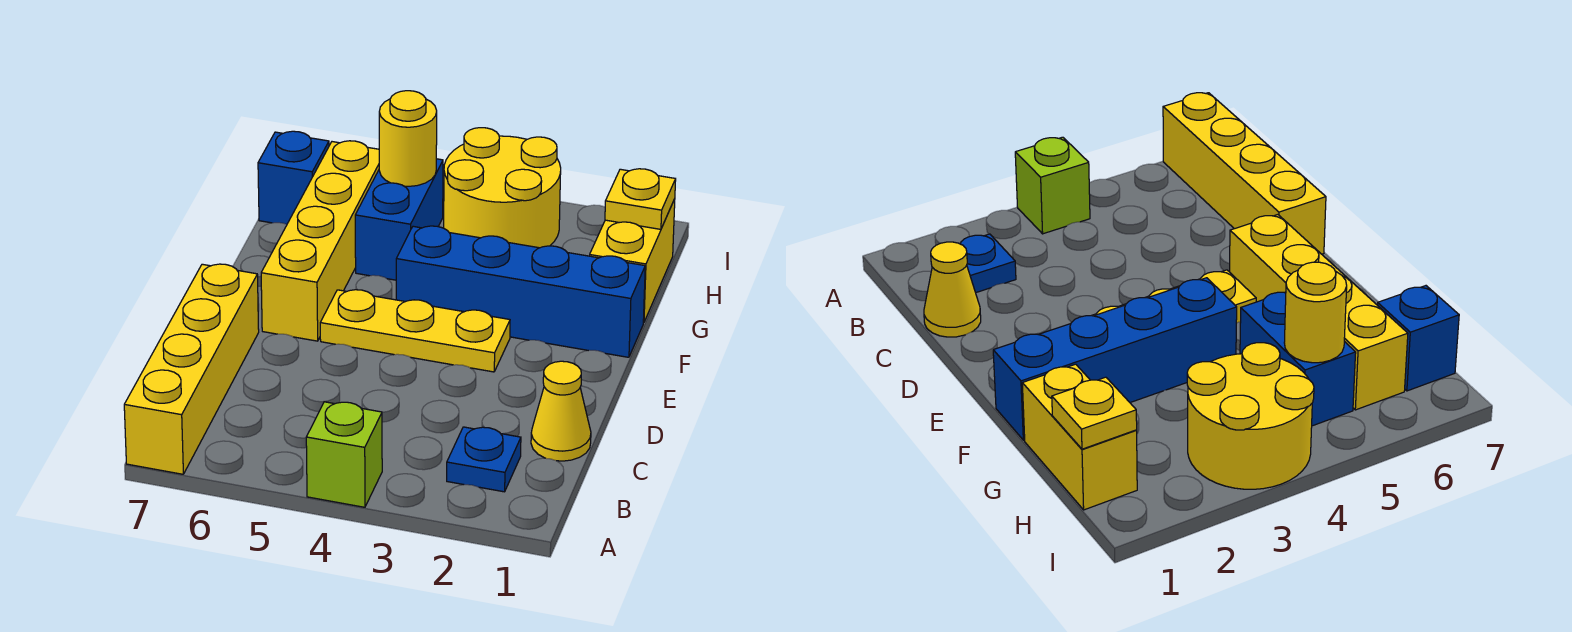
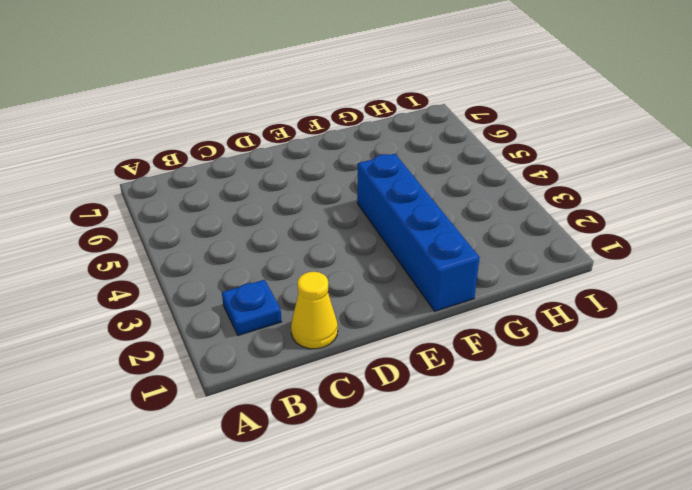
none -> lime 1x1 brick [306,402,382,507]
none -> yellow 1x4 brick [124,264,259,474]
none -> yellow 1x3 plate [320,290,510,372]

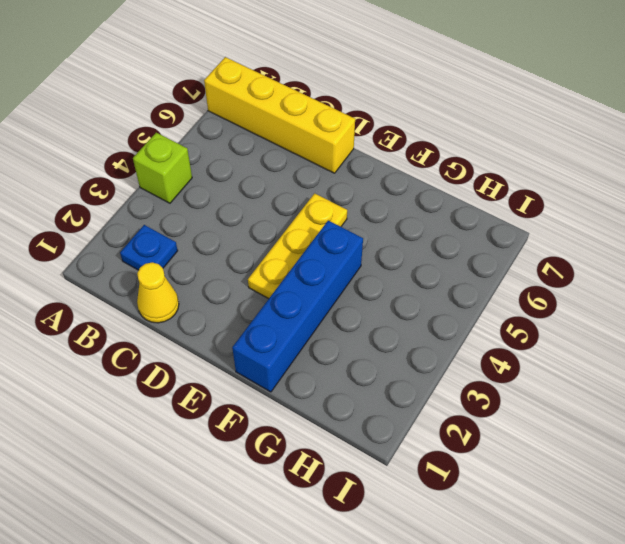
none -> yellow 1x4 brick [261,141,379,341]
none -> yellow 1x2 brick [590,199,675,323]
none -> blue 1x2 brick [355,159,443,280]

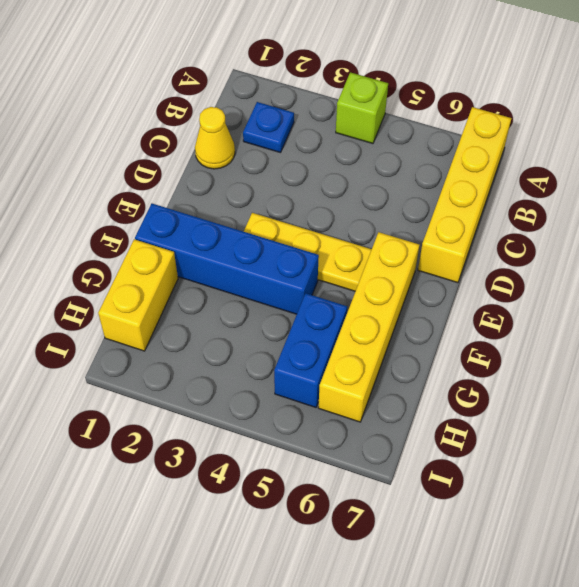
none -> yellow 2x2 round brick [444,128,561,248]
none -> blue 1x1 brick [258,131,329,224]
none -> yellow 1x1 plate [605,169,676,229]

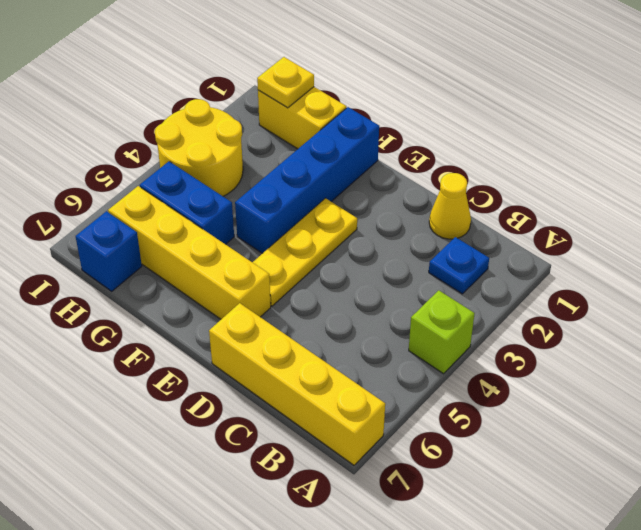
none -> yellow 1x1 round brick [379,91,437,186]

